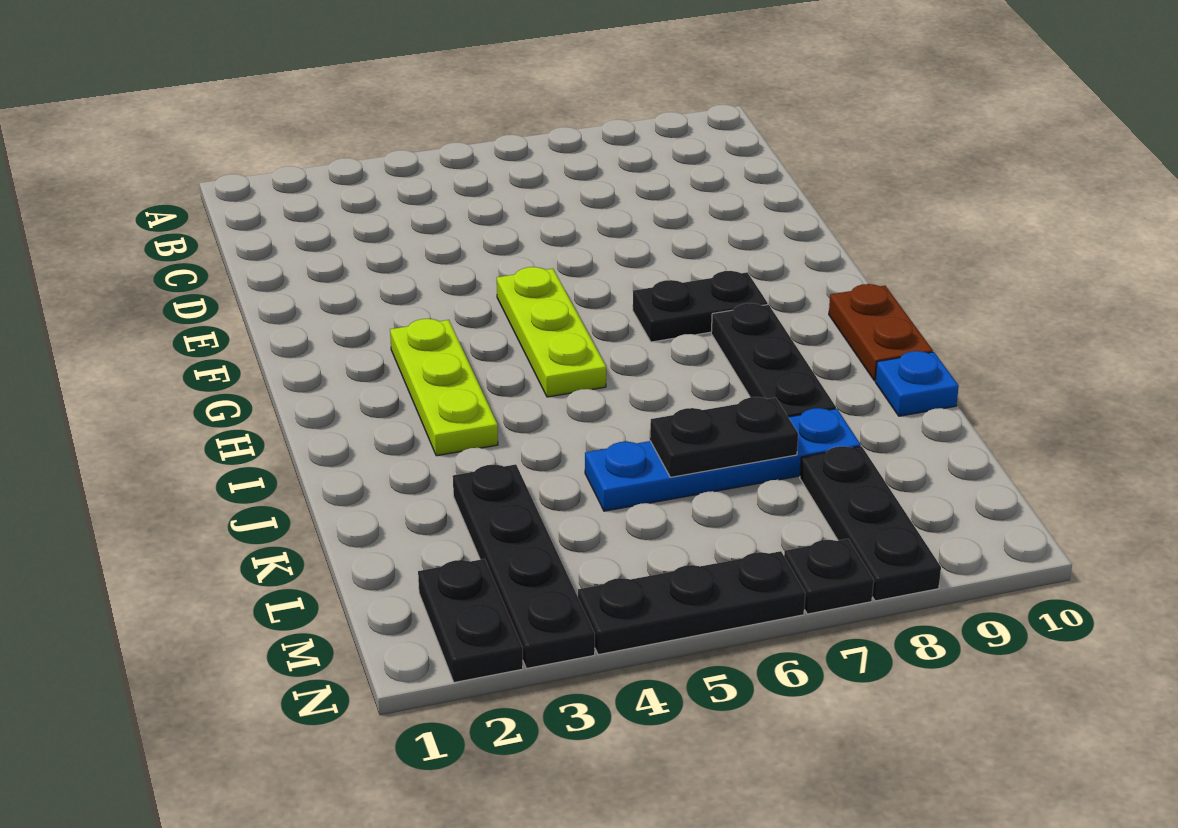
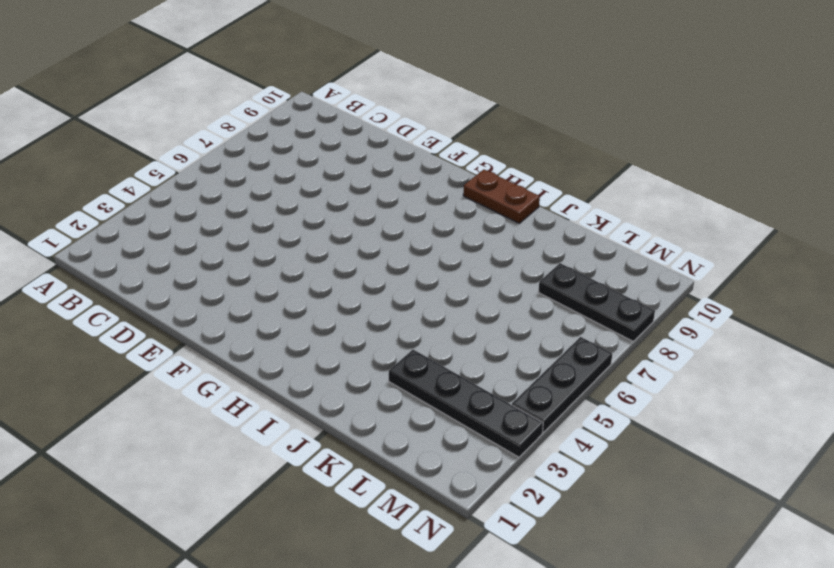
none -> lime 1x3 plate [497,267,606,397]
none -> lime 1x3 plate [390,319,498,456]
none -> black 1x2 plate [633,271,768,342]

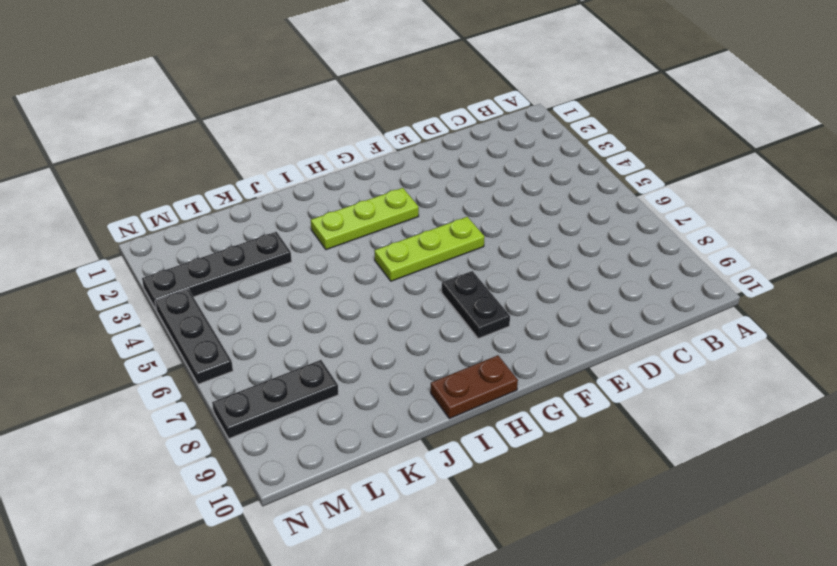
none -> black 1x3 plate [711,303,836,417]
none -> blue 1x1 plate [875,351,959,416]
none -> blue 1x4 plate [585,408,861,511]

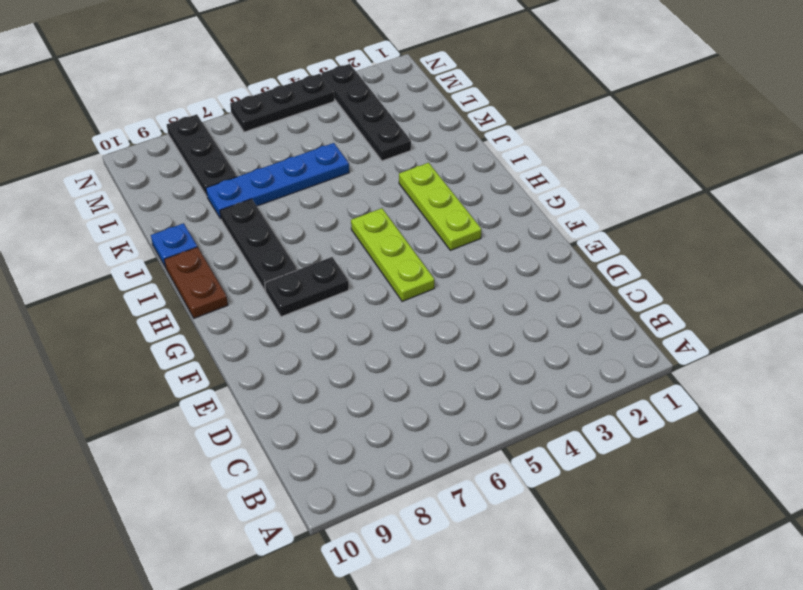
none -> black 1x2 plate [418,559,523,683]
none -> black 1x1 plate [784,539,874,614]
none -> black 1x2 plate [650,397,798,477]

